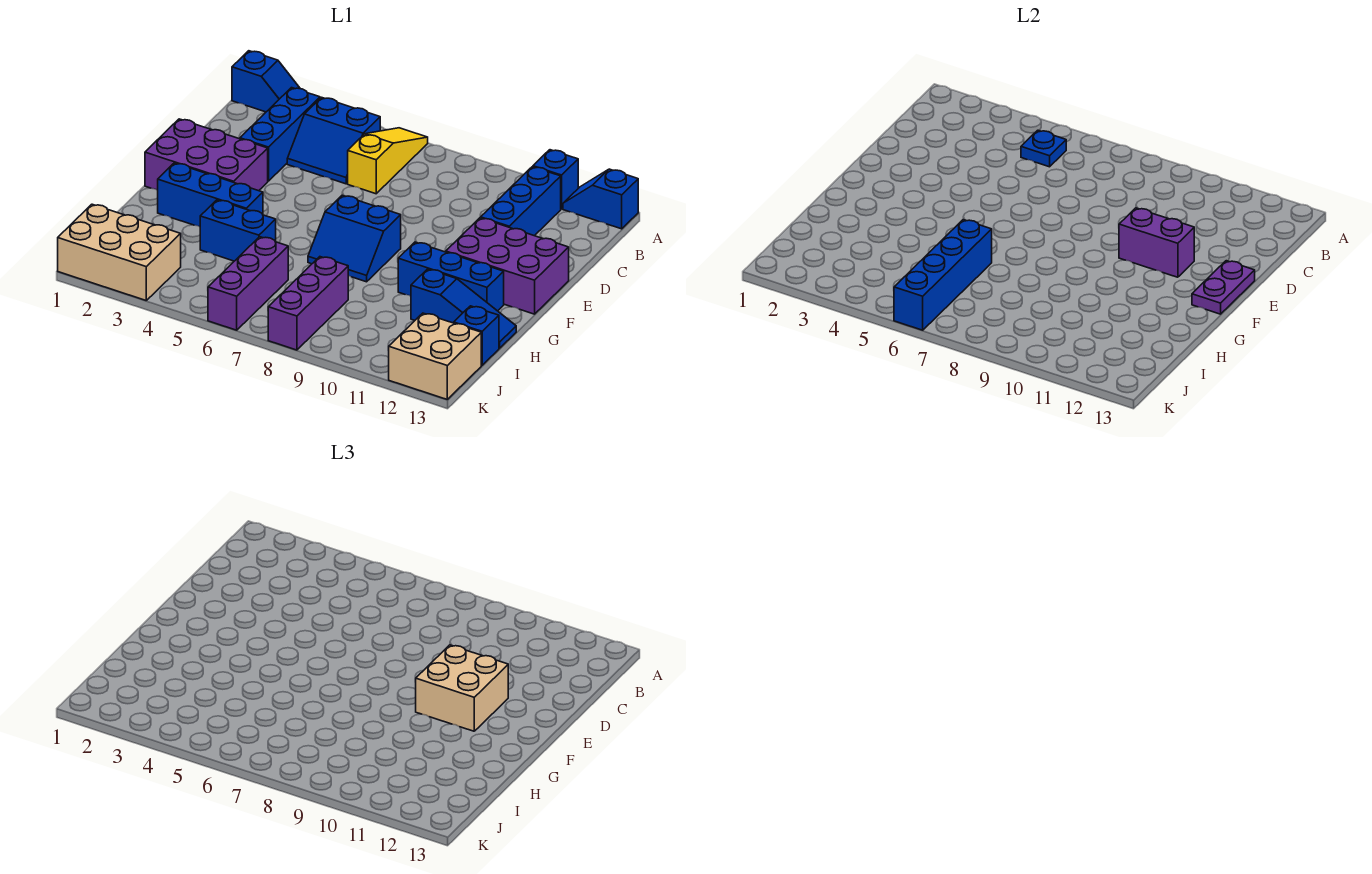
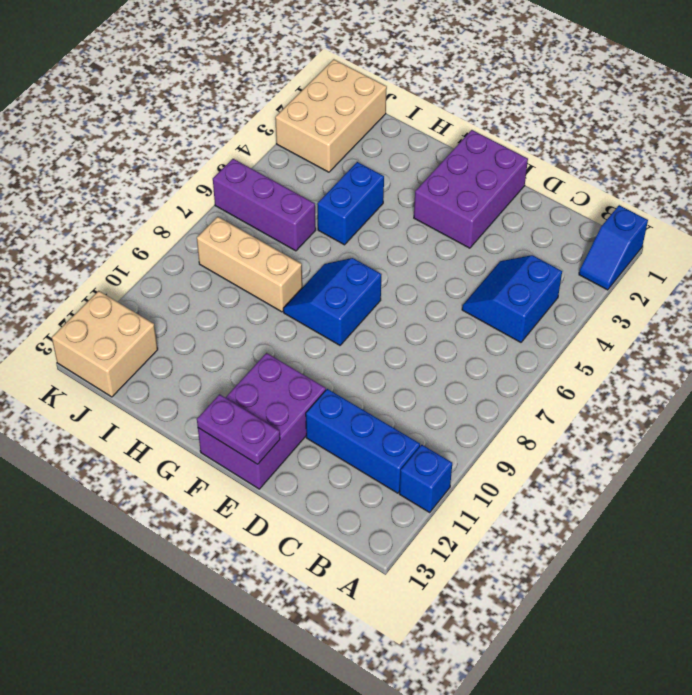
tan 1x3 brick [197,217,302,312] -> purple 1x3 brick [268,257,348,350]
none -> yellow 1x3 slope [348,128,428,194]
none -> blue 1x2 slope [563,169,638,229]
none -> blue 1x3 brick [240,88,320,181]

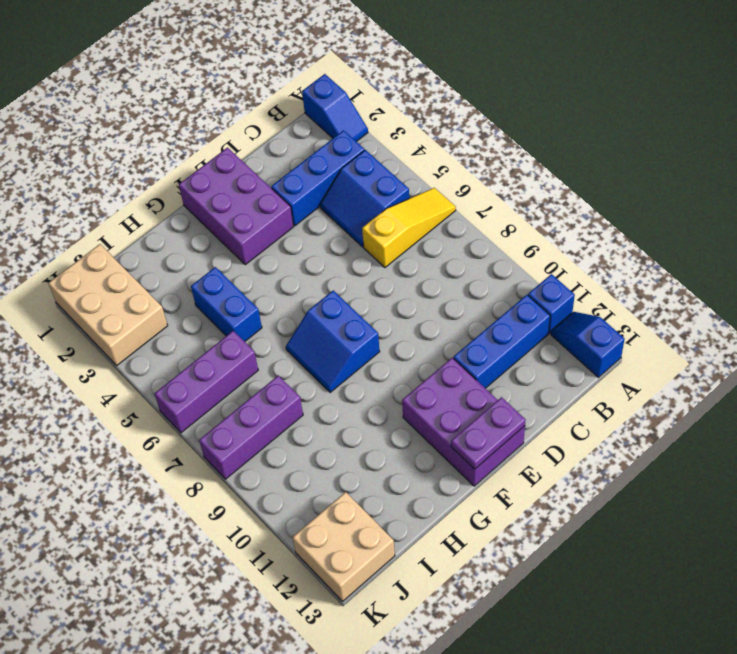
none -> blue 1x3 brick [158,163,263,227]
none -> blue 1x3 brick [398,242,504,311]
none -> blue 1x3 slope [411,269,516,348]

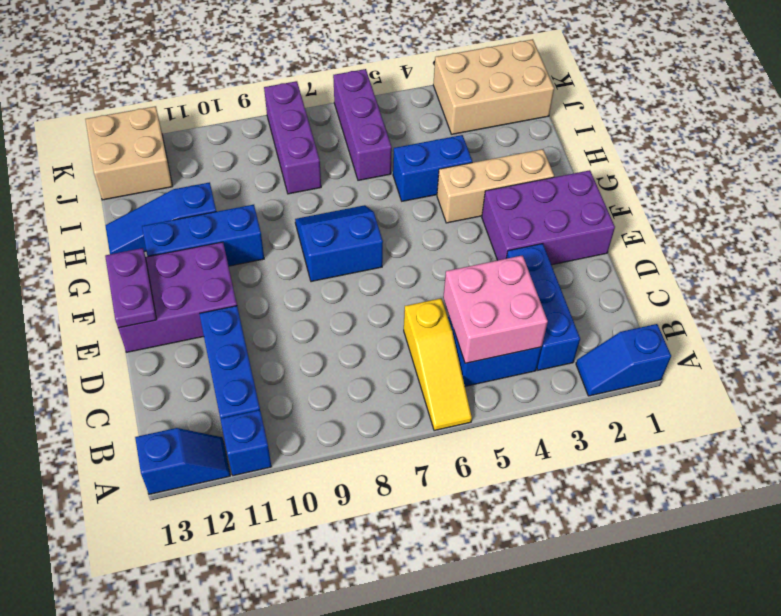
pink 2x2 brick [443,255,548,363] -> blue 1x1 plate [1021,130,1066,167]
tan 1x3 brick [437,149,554,223] -> blue 1x3 brick [158,163,263,227]
none -> blue 1x1 brick [454,306,499,365]
none -> purple 1x2 brick [1119,208,1194,277]
none -> blue 1x4 brick [894,220,992,330]

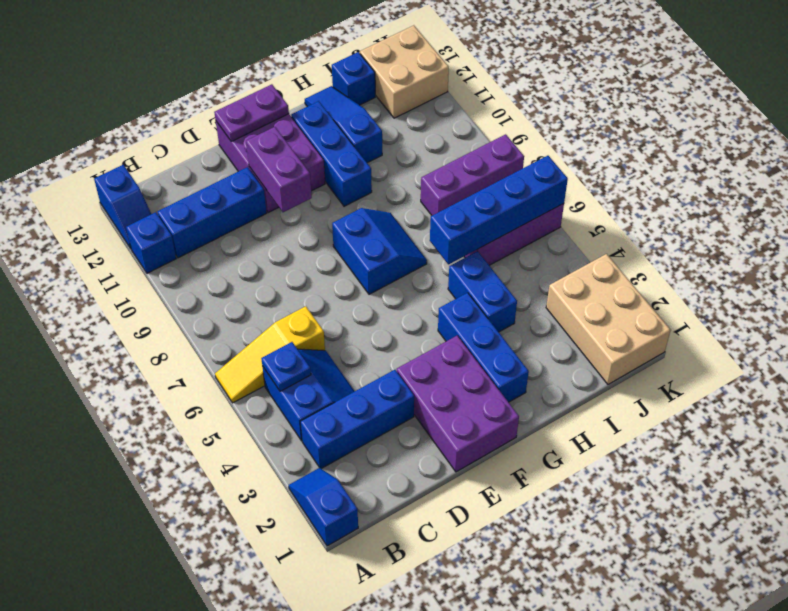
none -> tan 2x2 brick [416,645,508,731]

